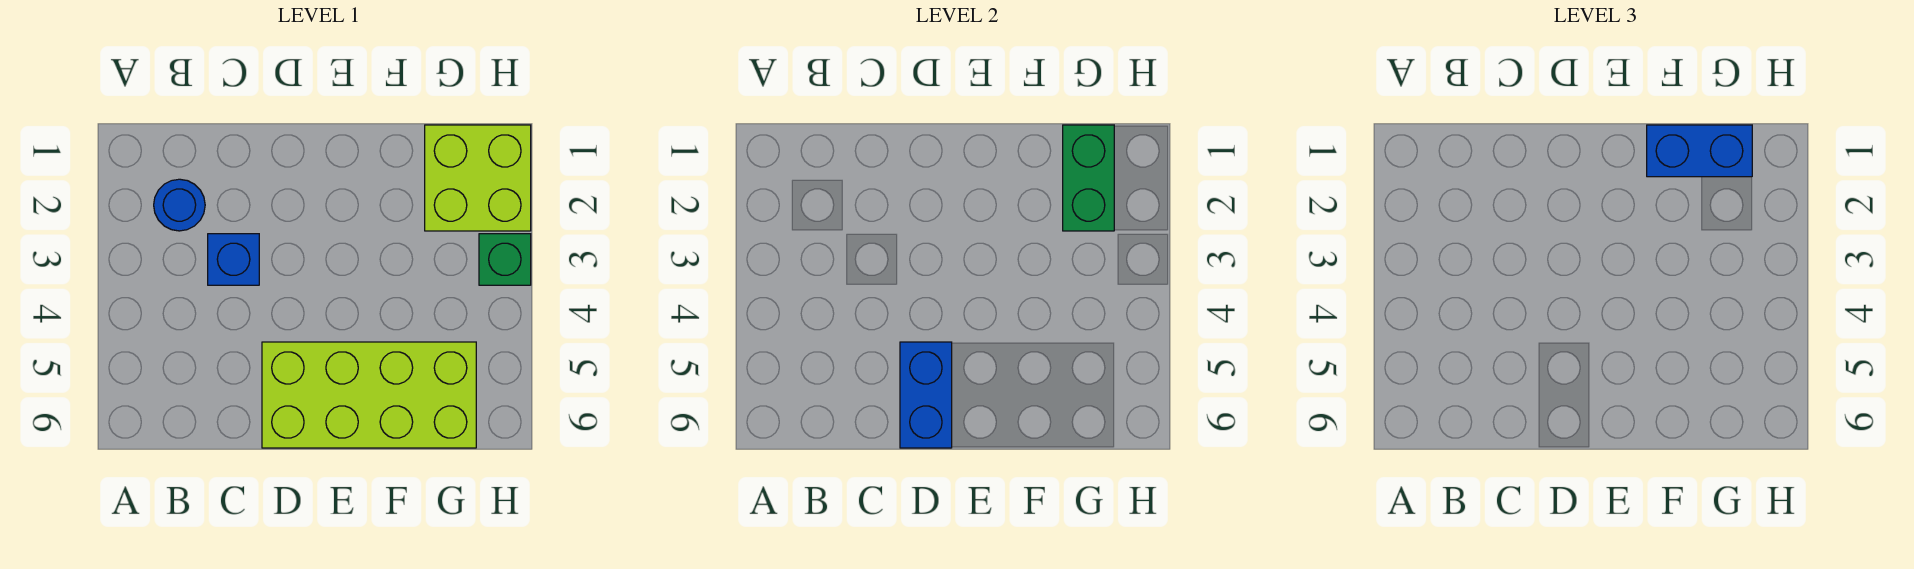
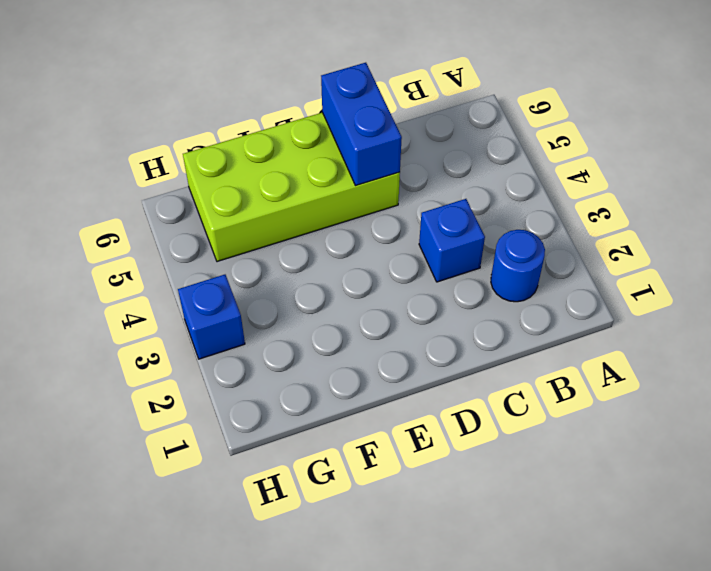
blue 1x1 brick [178,275,245,359] -> green 1x1 brick [479,234,531,285]
none -> lime 2x2 brick [425,125,531,231]
none -> green 1x2 brick [1063,125,1114,231]

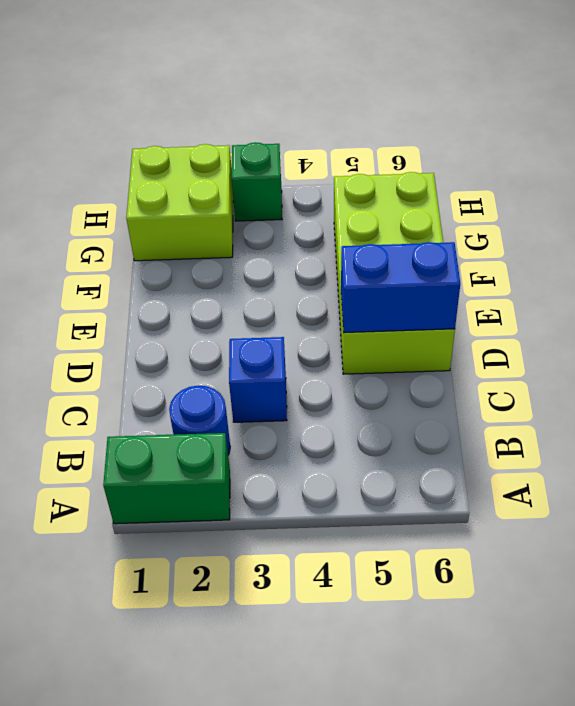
green 1x2 brick [103,433,230,524] -> green 1x2 brick moved to [1063,125,1114,231]
none -> blue 1x2 brick [1647,125,1752,177]

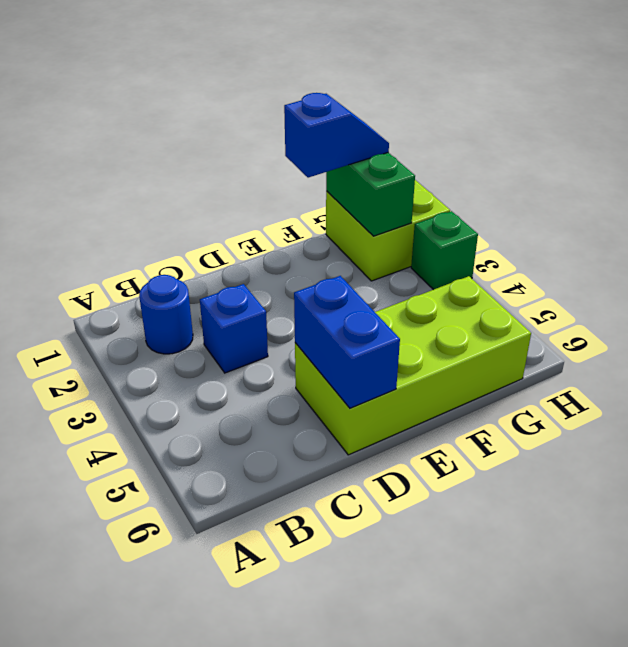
blue 1x2 slope [284,93,389,178] -> blue 1x2 brick [1647,125,1752,177]

